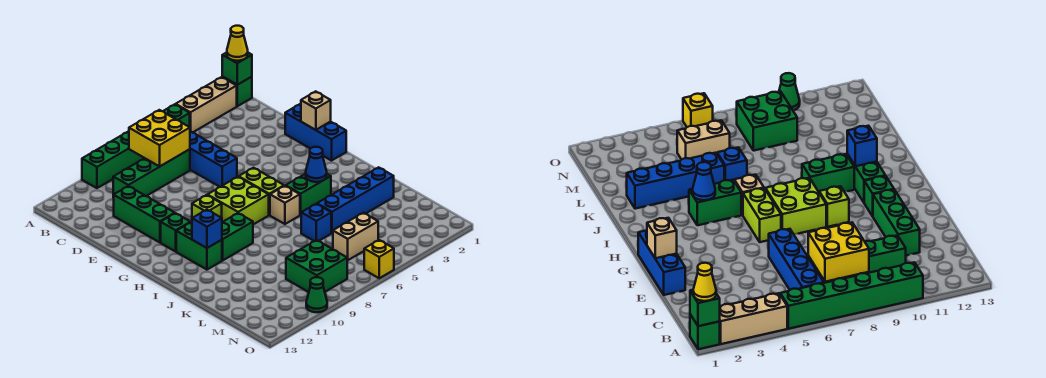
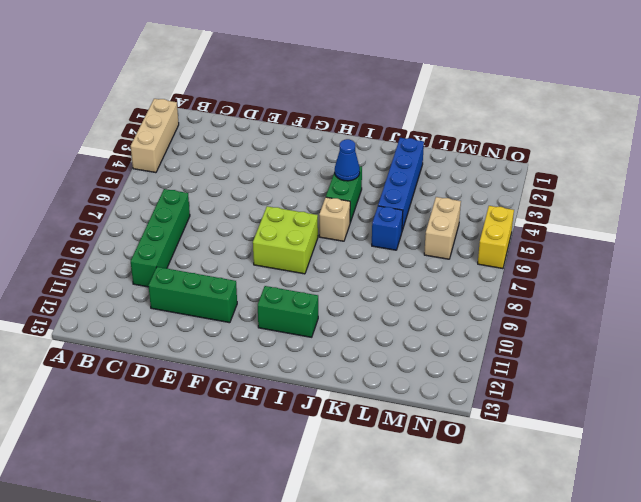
yellow 1x2 brick [478,206,514,269] -> yellow 1x1 brick [364,240,394,278]
none -> green 1x1 brick [223,77,252,106]
none -> green 1x6 brick [82,104,190,188]
none -> blue 1x4 brick [190,131,237,187]

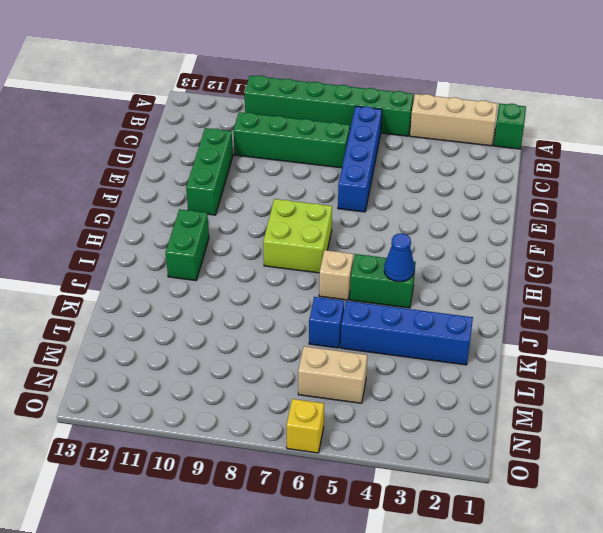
none -> blue 1x3 brick [285,104,346,161]
none -> lime 1x2 brick [239,168,284,215]
none -> lime 1x1 brick [192,195,222,218]

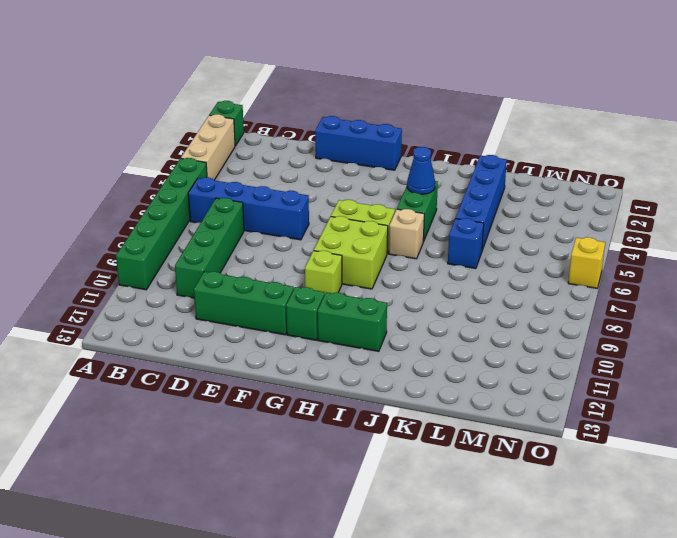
none -> green 1x2 brick [222,213,253,260]
none -> tan 1x2 brick [333,213,378,260]
none -> green 2x2 brick [286,240,347,292]

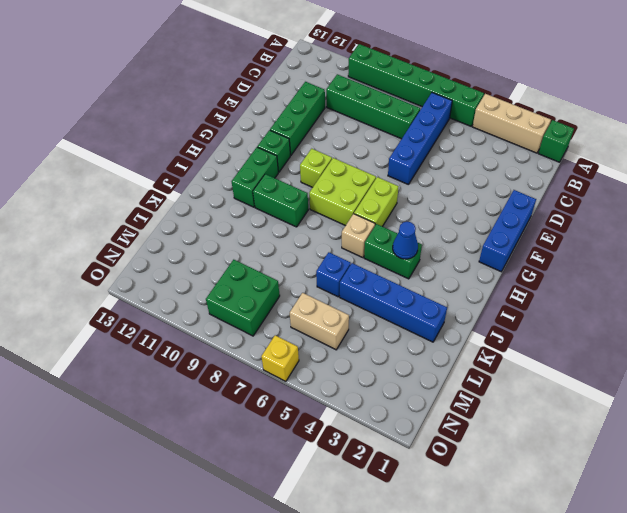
none -> green 1x1 cone [306,277,327,312]
none -> green 1x1 brick [222,52,252,85]
none -> yellow 2x2 brick [129,110,190,167]

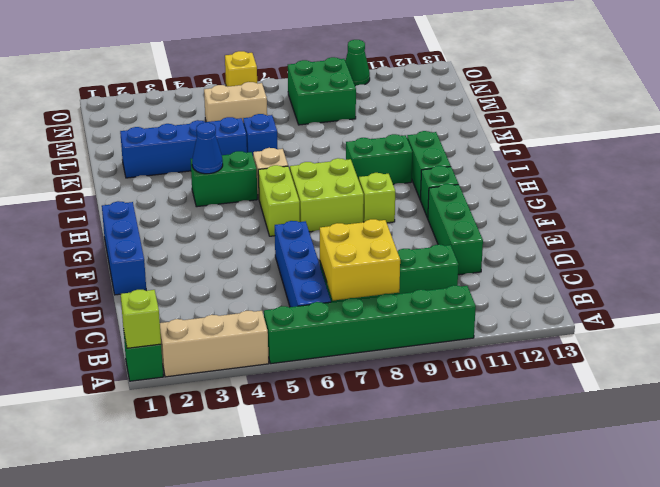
lime 1x1 brick [121,290,161,348] -> green 1x1 brick [222,52,252,85]
none -> tan 1x1 brick [301,91,331,130]
none -> blue 1x1 brick [192,210,222,248]
none -> yellow 1x1 cone [227,26,248,61]

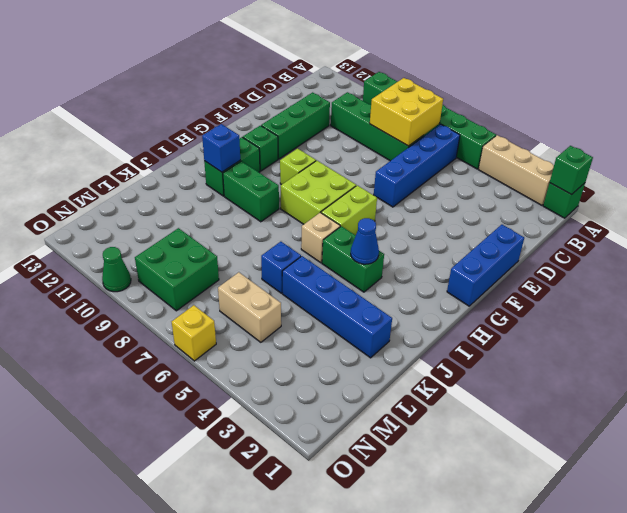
none -> tan 1x1 brick [301,91,331,130]
none -> yellow 1x1 cone [227,26,248,61]

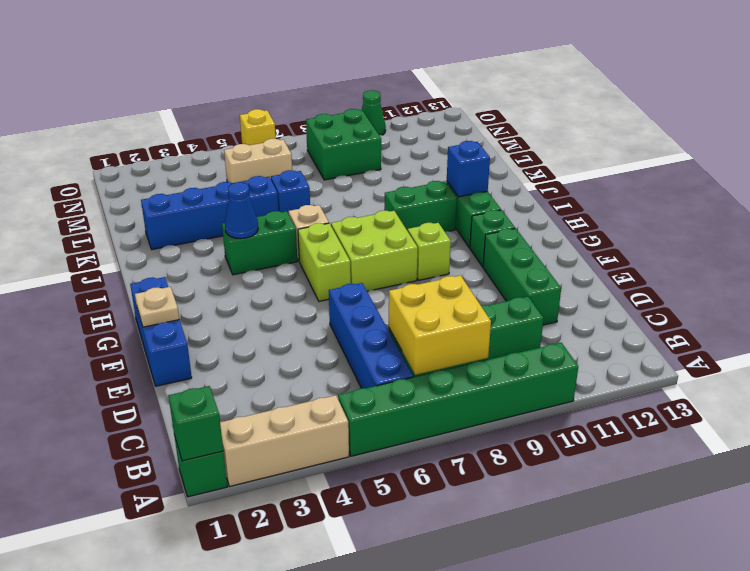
tan 1x1 plate [135,287,179,327] -> tan 1x1 brick [301,91,331,130]
none -> yellow 1x1 cone [227,26,248,61]

